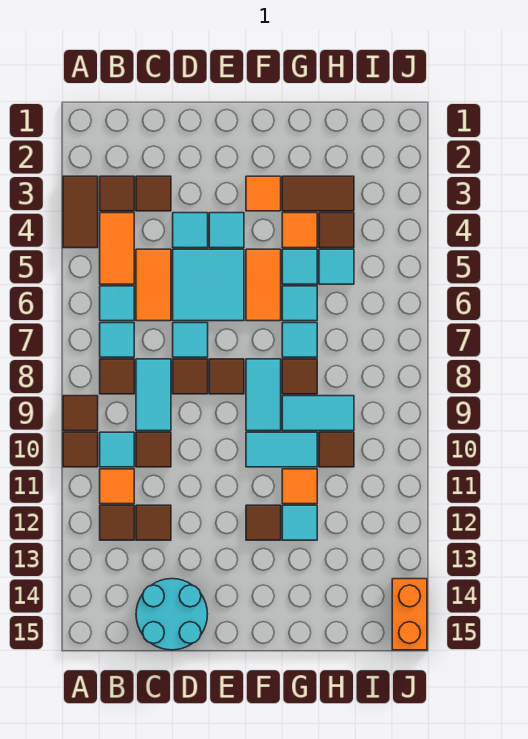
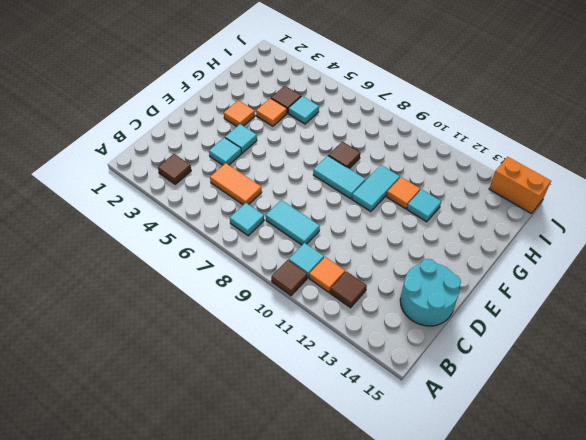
none -> brown 1x2 tile [63,176,98,248]
none -> brown 1x1 tile [63,396,98,431]
none -> orange 1x2 tile [100,213,134,284]
none -> cyan 1x1 tile [100,286,134,321]

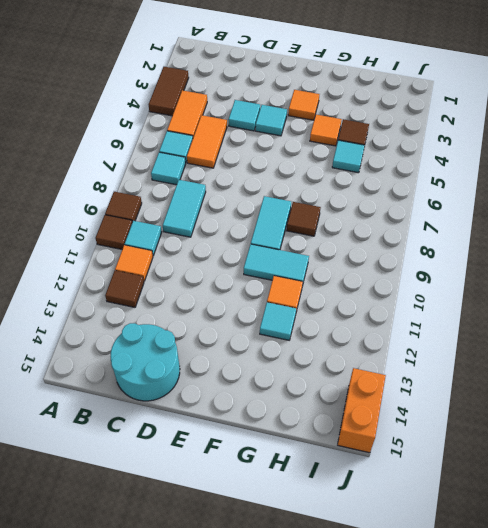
none -> brown 1x1 tile [100,176,134,211]
none -> brown 1x1 tile [100,359,134,394]
none -> brown 1x1 tile [136,176,171,211]
none -> brown 1x1 tile [136,432,171,467]

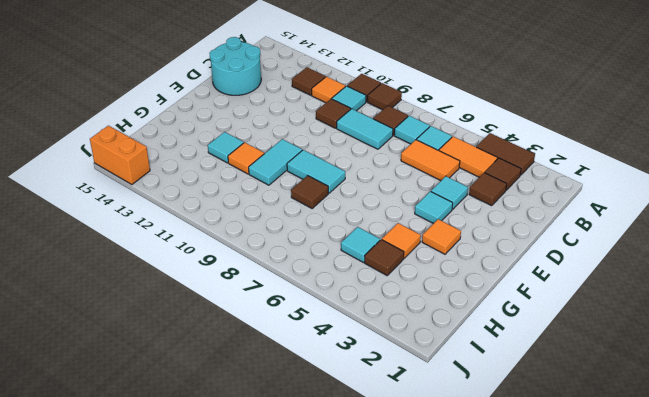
none -> brown 1x1 tile [136,505,171,540]
none -> cyan 2x2 tile [173,249,244,321]
none -> cyan 1x1 tile [173,323,208,357]
none -> brown 1x1 tile [173,359,208,394]

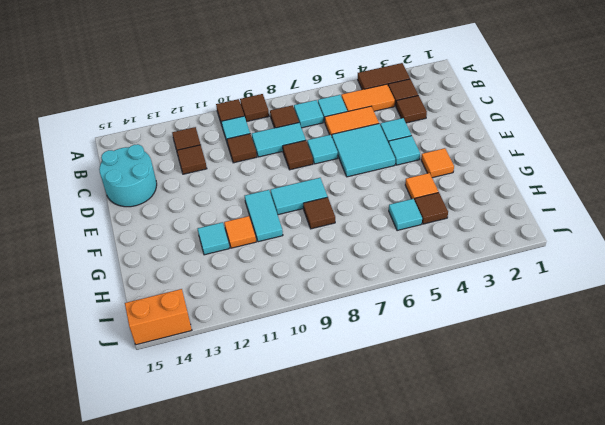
none -> orange 1x1 tile [100,469,134,504]
none -> brown 1x1 tile [209,359,244,394]
none -> orange 1x2 tile [246,249,281,321]
none -> brown 1x1 tile [246,505,281,540]

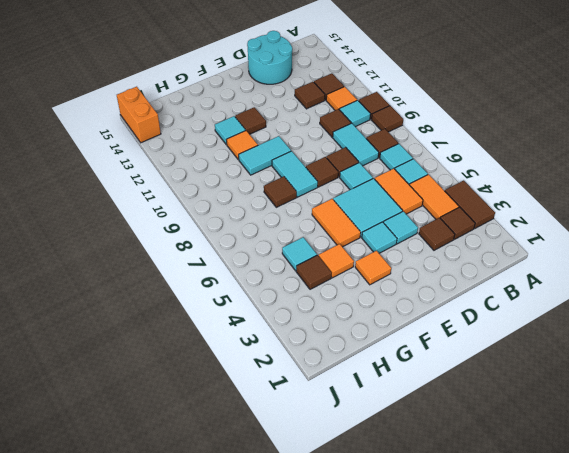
none -> brown 1x2 tile [282,176,354,211]
none -> cyan 1x1 tile [282,249,317,284]
none -> cyan 1x1 tile [282,286,317,321]
none -> cyan 1x1 tile [282,323,317,357]

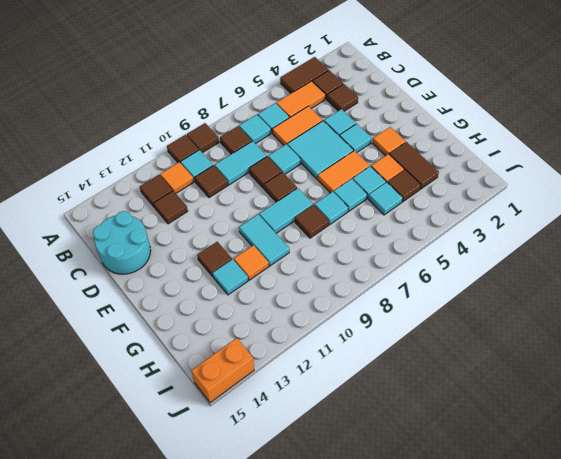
none -> cyan 1x2 tile [282,396,354,431]
none -> brown 1x1 tile [319,432,354,467]

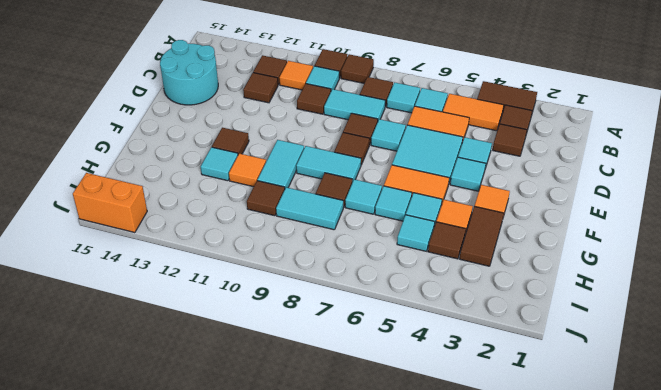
cyan 1x2 tile [276,187,343,230] -> cyan 1x2 tile turned to [282,396,354,431]

